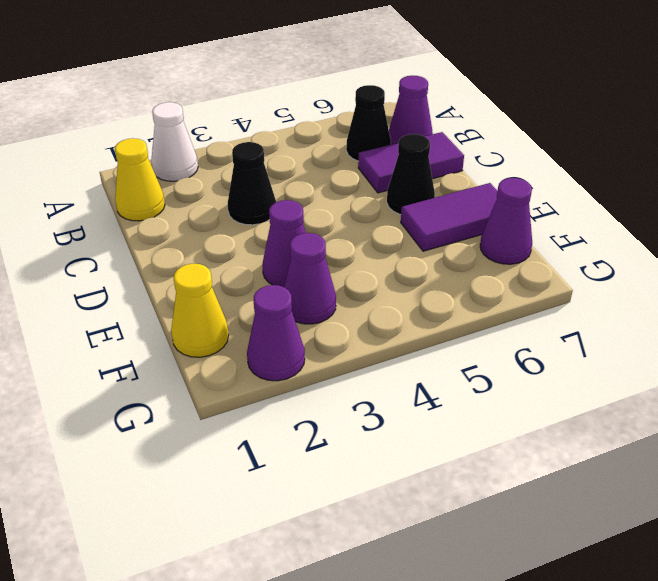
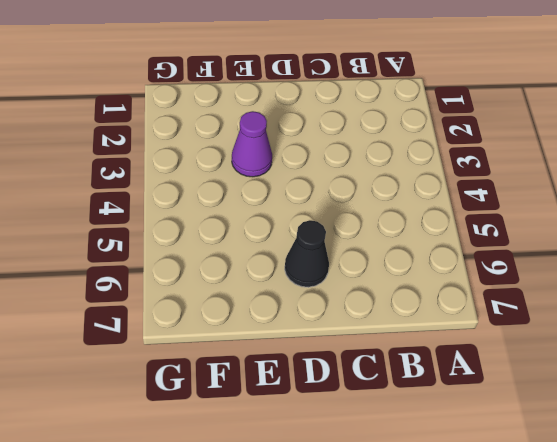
none -> white 1x1 cone [151,102,198,181]
none -> yellow 1x1 cone [115,138,165,221]
none -> black 1x1 cone [346,85,391,161]

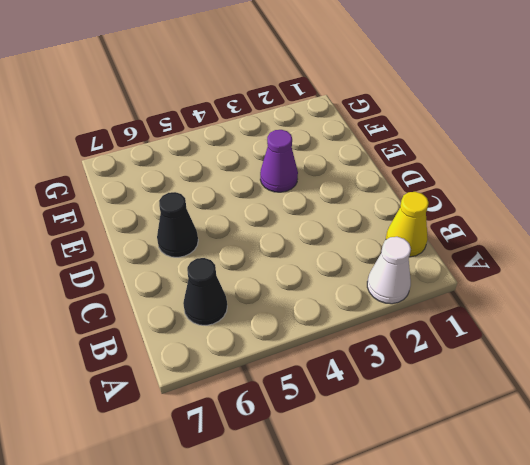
none -> purple 1x1 cone [389,75,433,145]
none -> black 1x1 cone [228,142,276,225]
none -> purple 1x2 tile [358,132,464,193]

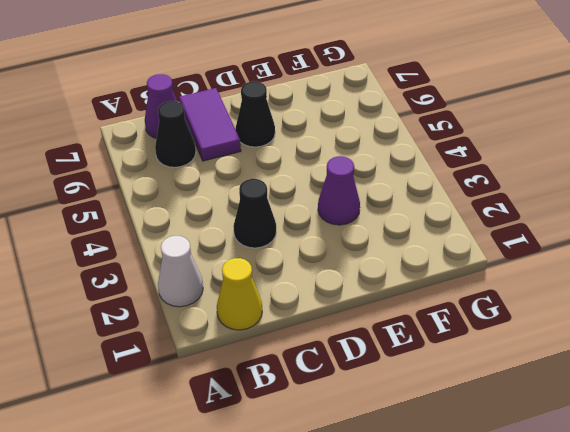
none -> purple 1x2 tile [401,183,497,251]
none -> yellow 1x1 cone [171,264,229,357]
none -> purple 1x1 cone [284,233,336,324]

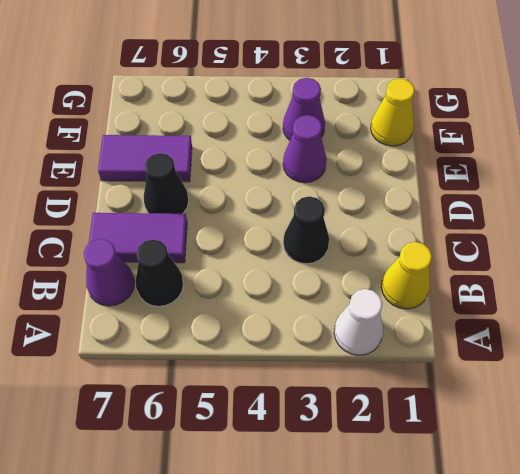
none -> purple 1x1 cone [480,178,532,264]
none -> purple 1x1 cone [247,285,305,381]

